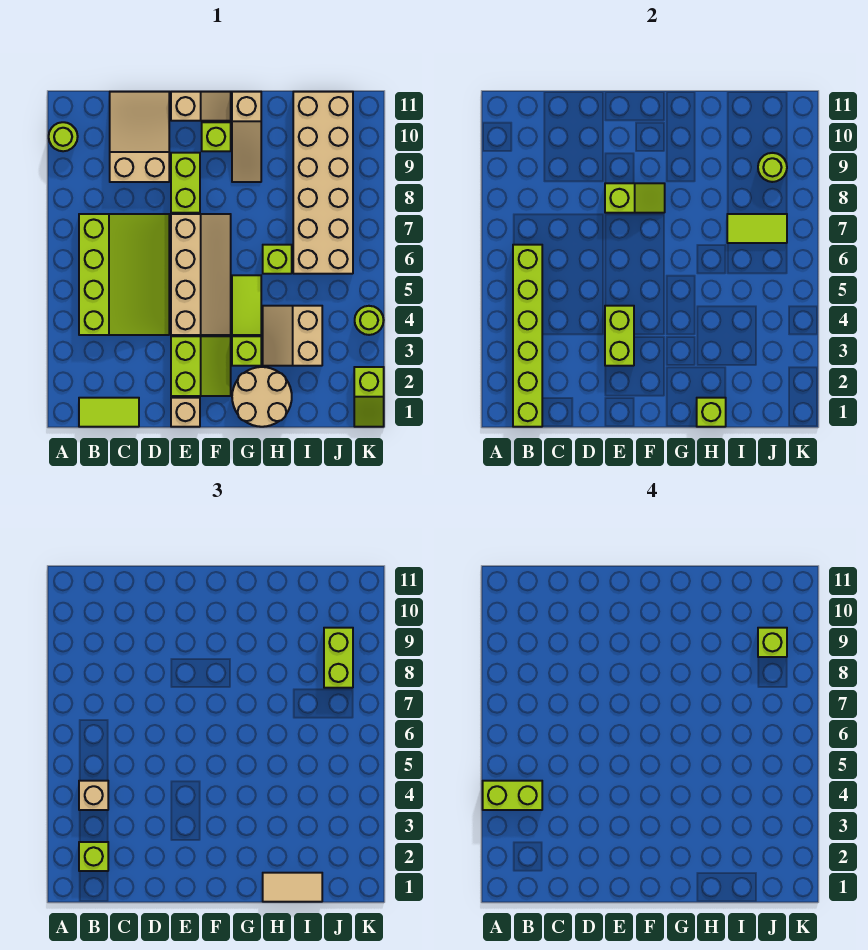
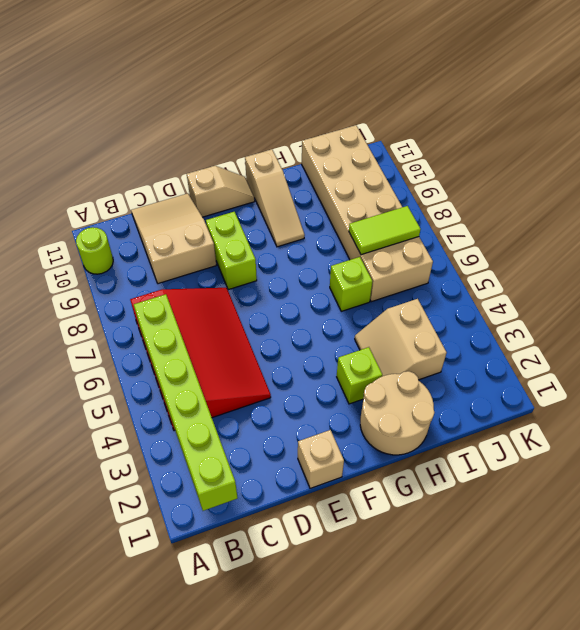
red 3x4 slope [130,288,271,431] -> lime 3x4 slope [79,214,169,335]
none -> lime 1x2 tile [79,398,139,427]
none -> lime 2x2 slope [171,336,231,396]
none -> tan 2x4 slope [171,214,231,335]
none -> lime 1x1 brick [202,122,231,151]

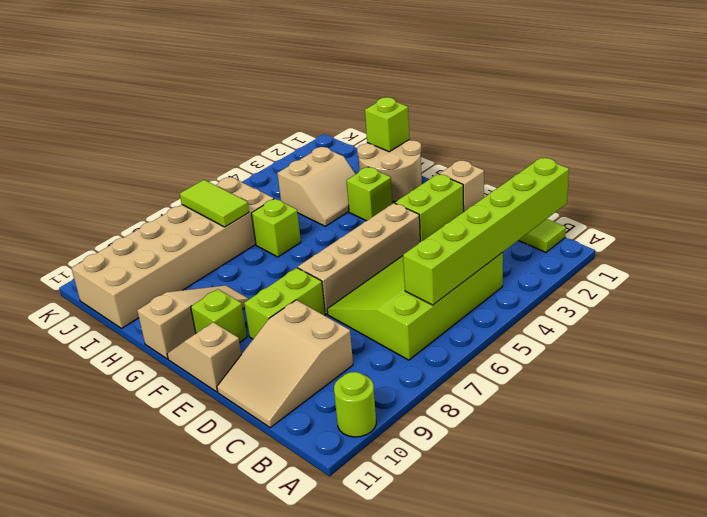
none -> lime 1x2 tile [232,275,261,335]
none -> lime 1x2 slope [354,367,384,427]
none -> lime 1x1 round brick [355,306,384,335]
none -> lime 1x2 brick [605,306,634,366]

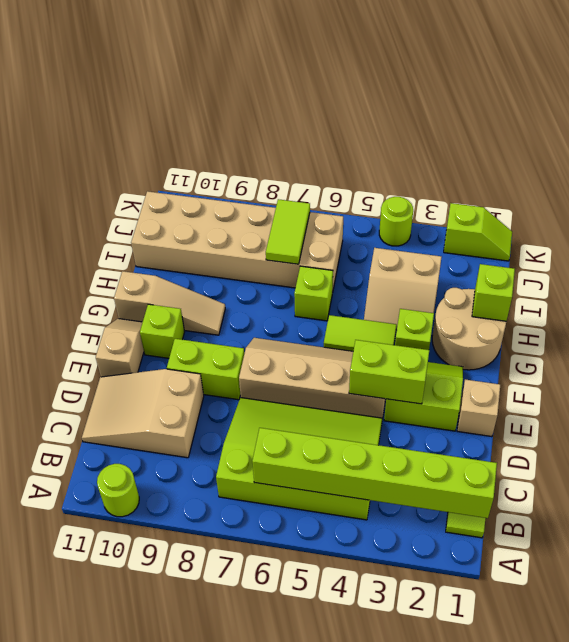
none -> lime 1x2 slope [605,183,665,213]
none -> lime 1x1 round brick [758,153,787,182]
none -> lime 1x1 brick [79,842,108,871]
none -> tan 1x1 brick [79,781,108,810]

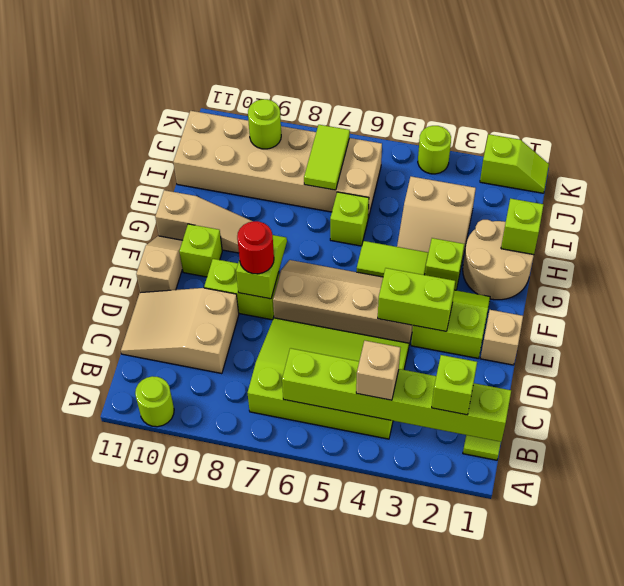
red 1x1 round brick [237,221,274,274] -> none
none -> tan 1x2 tile [263,873,322,902]
none -> lime 1x2 brick [324,628,353,688]
none -> lime 1x2 brick [483,781,542,810]
none -> lime 1x1 brick [758,628,787,657]

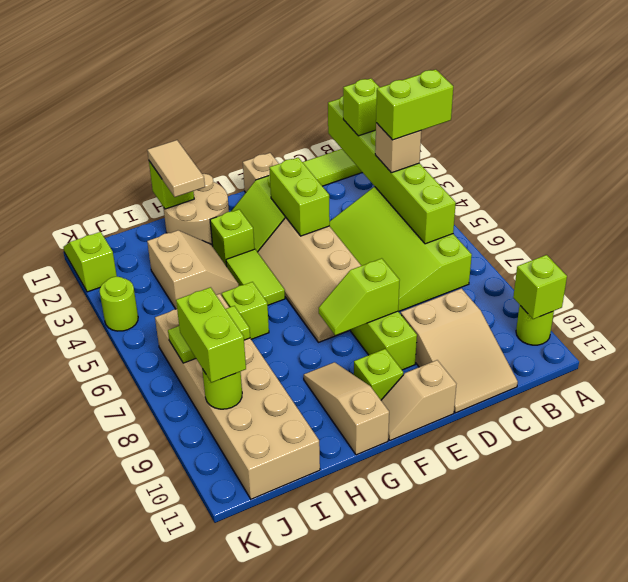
lime 1x1 brick [513,255,567,319] -> lime 1x1 brick moved to [758,628,787,657]
tan 1x2 tile [147,140,205,197] -> tan 1x2 tile turned to [263,873,322,902]

